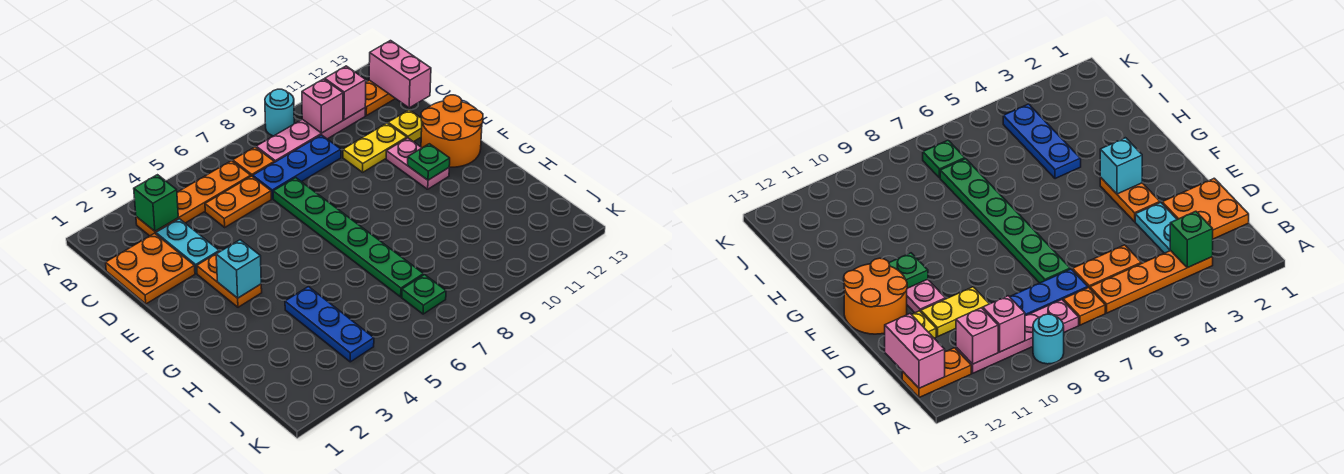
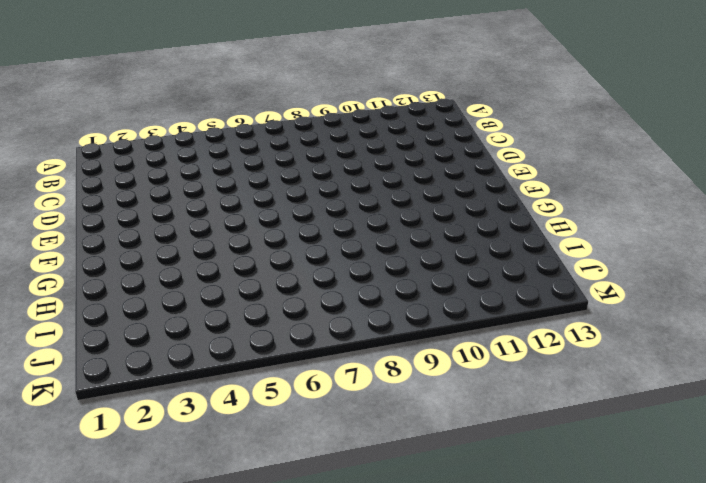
none -> cyan 1x1 round brick [265,89,294,136]
none -> orange 1x4 plate [136,161,251,236]
none -> orange 1x1 plate [233,147,274,177]

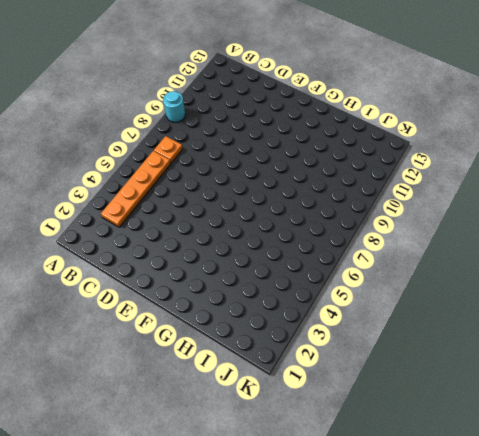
none -> pink 1x4 plate [256,108,365,162]
none -> orange 1x2 plate [365,80,395,116]
none -> orange 2x2 plate [106,233,195,304]

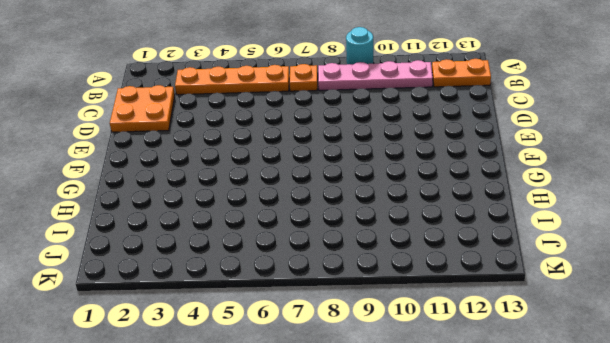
none -> cyan 1x2 plate [156,219,219,273]
none -> orange 1x2 plate [205,176,271,227]
none -> blue 1x3 plate [253,135,341,199]

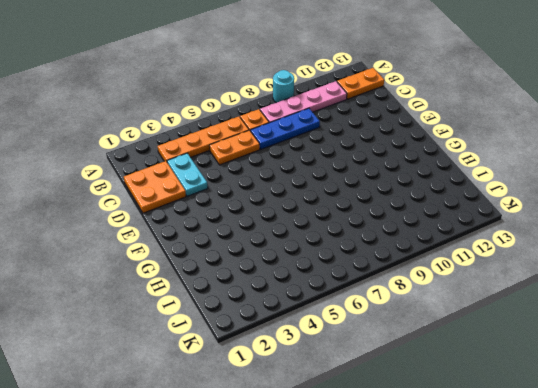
none -> green 1x6 plate [273,178,424,297]
none -> yellow 1x2 plate [343,123,407,172]
none -> yellow 1x1 plate [388,110,422,142]

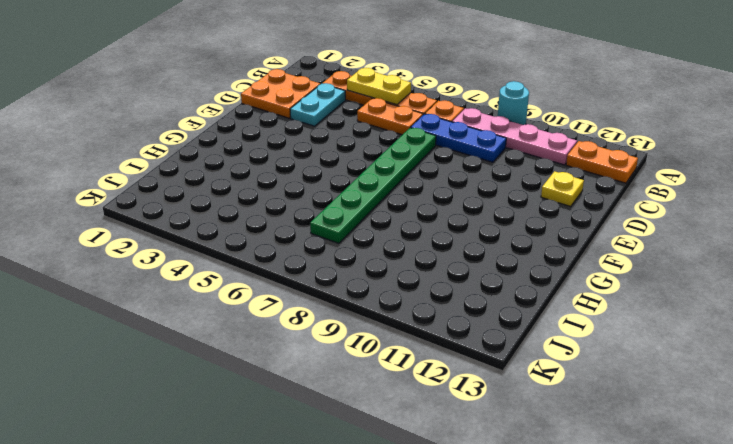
yellow 1x2 plate [347,68,411,105] -> yellow 1x2 plate moved to [343,123,407,172]
none -> orange 1x2 plate [197,252,262,307]
none -> pink 1x2 plate [386,138,449,189]
none -> orange 2x2 round brick [421,95,483,167]

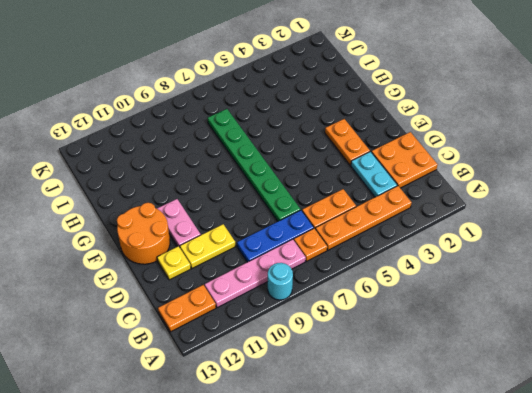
none -> blue 1x3 plate [285,287,374,362]
none -> green 1x1 plate [402,275,446,314]
none -> green 1x1 brick [134,175,178,231]

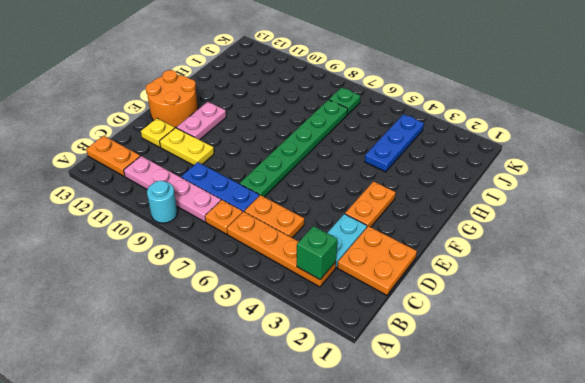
none -> pink 1x1 brick [302,79,343,133]
none -> pink 1x1 brick [325,66,366,120]
none -> pink 1x2 brick [369,41,431,108]

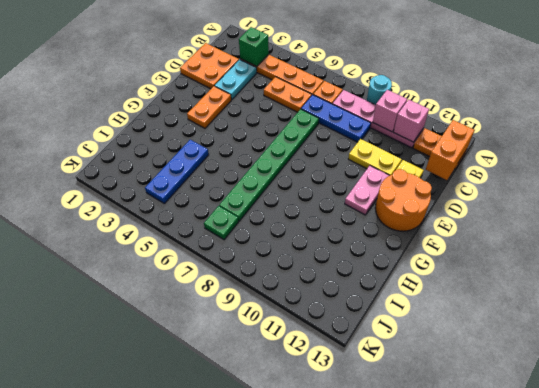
orange 1x2 brick [426,120,474,180] -> pink 1x2 brick [369,41,431,108]
none -> cyan 1x1 brick [216,240,261,298]
none -> green 1x1 plate [408,144,450,180]

